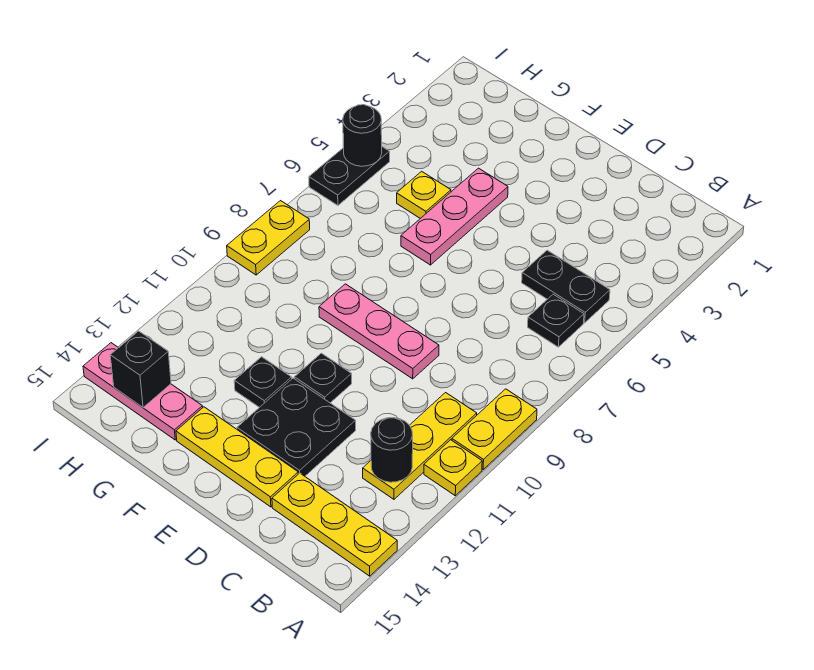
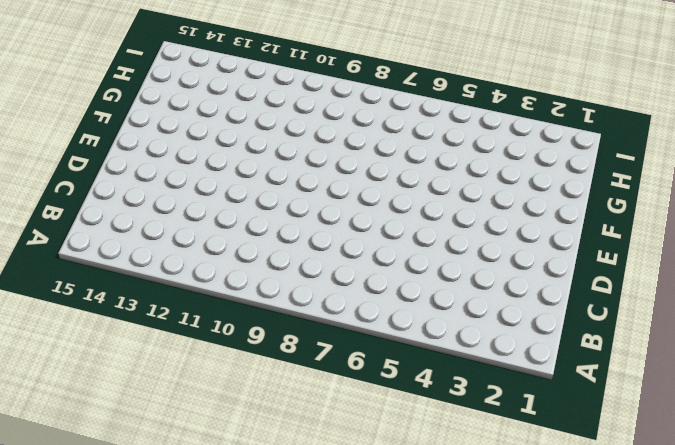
none -> yellow 1x2 plate [452,389,537,469]
none -> yellow 1x1 plate [424,440,482,496]
none -> yellow 1x3 plate [272,473,397,576]

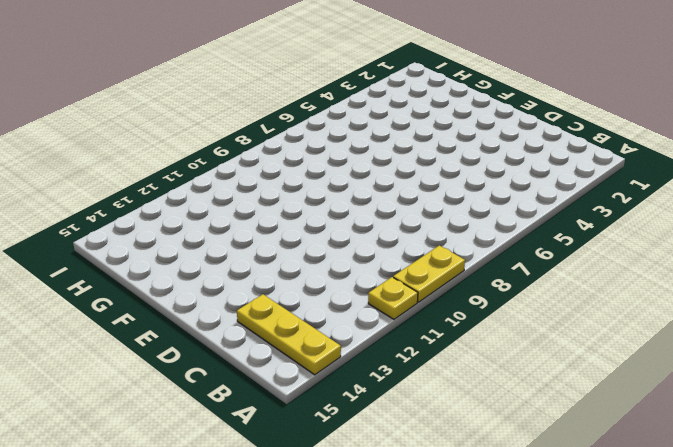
none -> black 1x2 plate [522,250,610,323]
none -> black 1x1 plate [528,294,584,347]
none -> yellow 1x3 plate [363,393,477,499]

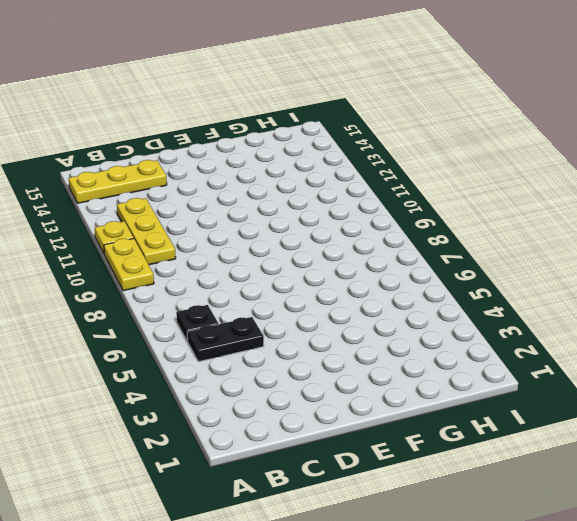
none -> pink 1x3 plate [319,284,439,379]
none -> black 2x2 plate [237,378,356,476]
none -> yellow 1x3 plate [176,407,298,507]

